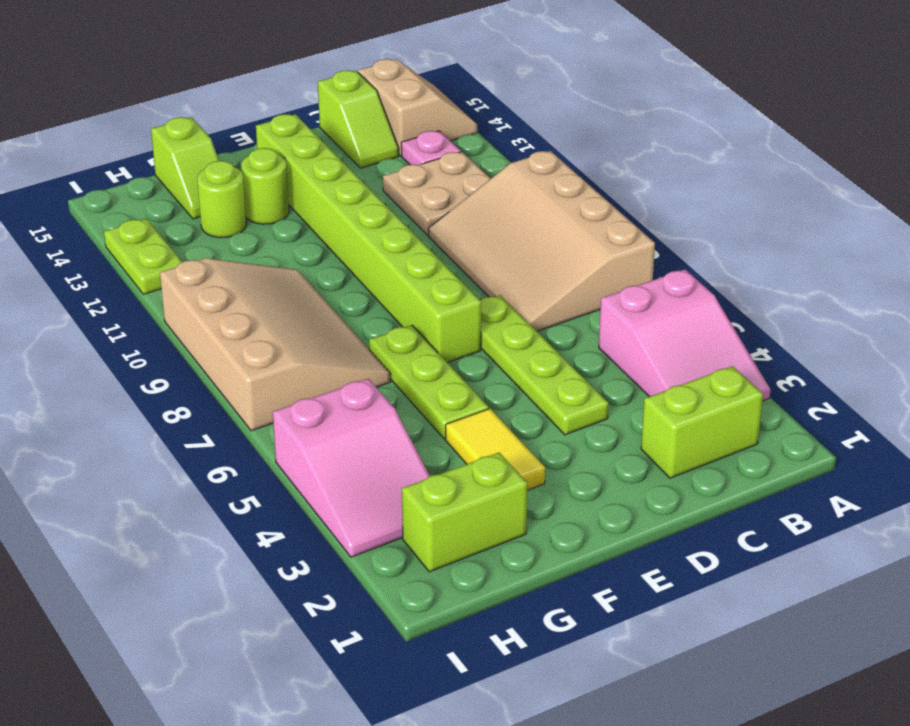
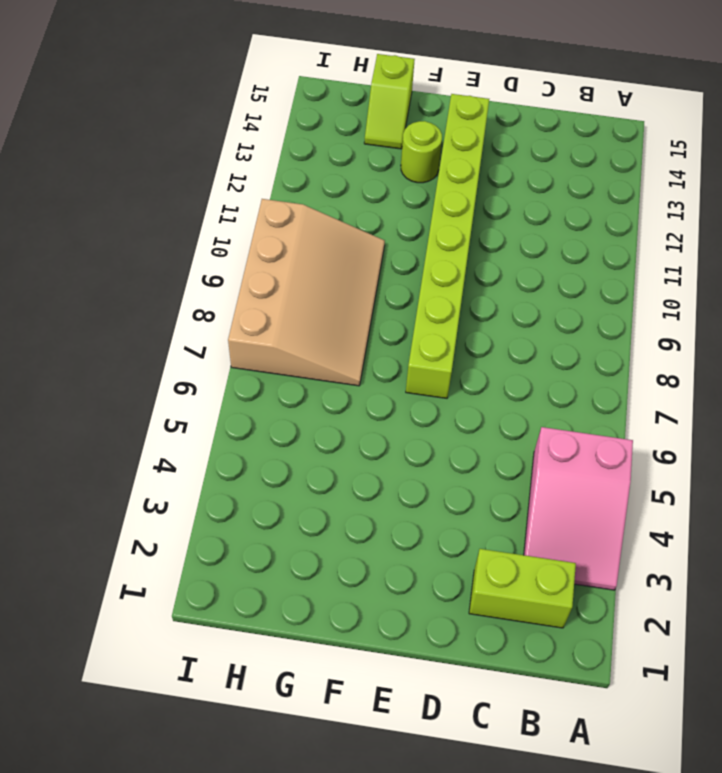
none -> tan 3x4 slope [429,151,655,331]
none -> tan 2x2 slope [358,59,477,156]
none -> tan 2x2 plate [383,152,491,235]

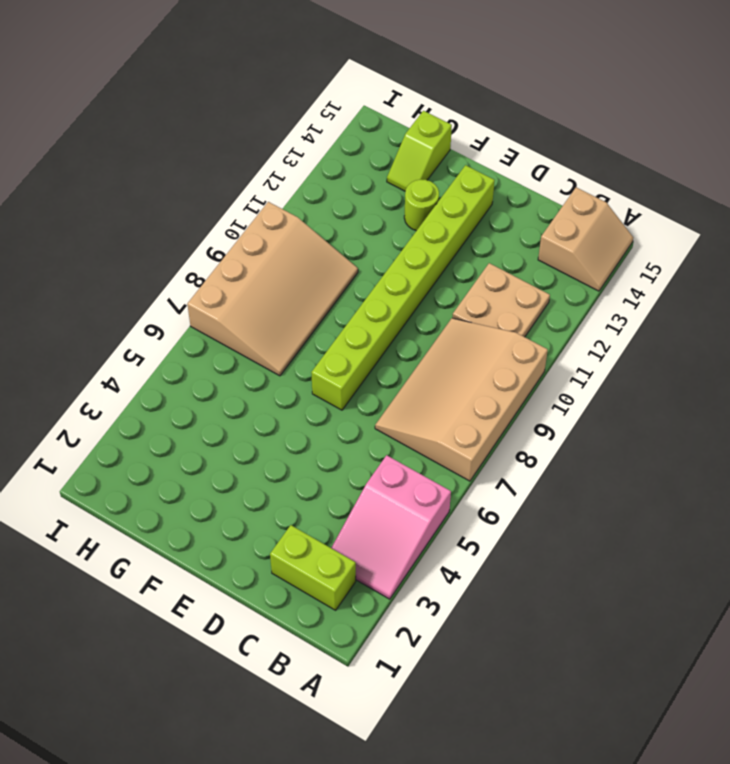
none -> pink 1x1 plate [401,131,461,165]
none -> lime 1x2 slope [318,70,399,168]
none -> lime 1x4 plate [480,295,609,435]

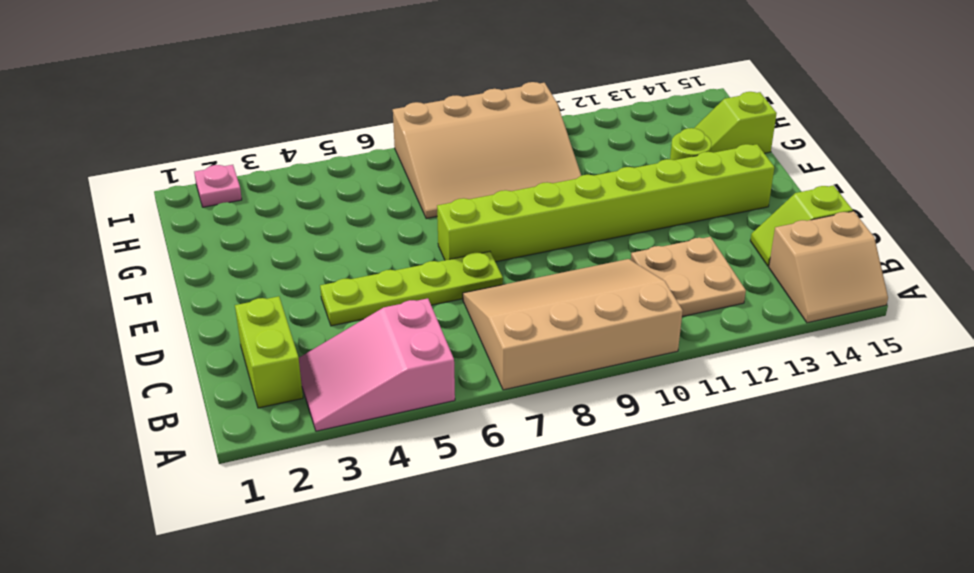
pink 1x1 plate [194,165,242,207] -> pink 1x1 plate moved to [401,131,461,165]
none -> yellow 1x2 tile [446,409,545,490]
none -> lime 1x3 plate [369,325,489,439]
none -> lime 1x2 brick [402,453,527,572]

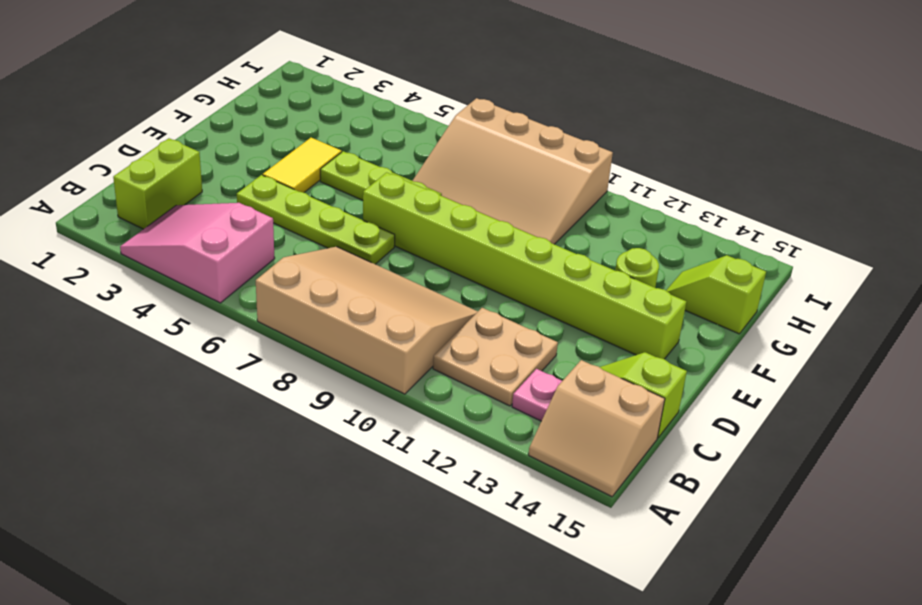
yellow 1x2 tile [263,138,342,193] -> yellow 1x2 tile turned to [446,409,545,490]
none -> lime 1x2 brick [402,453,527,572]
none -> lime 1x1 round brick [197,161,246,238]
none -> pink 2x3 slope [273,379,430,557]

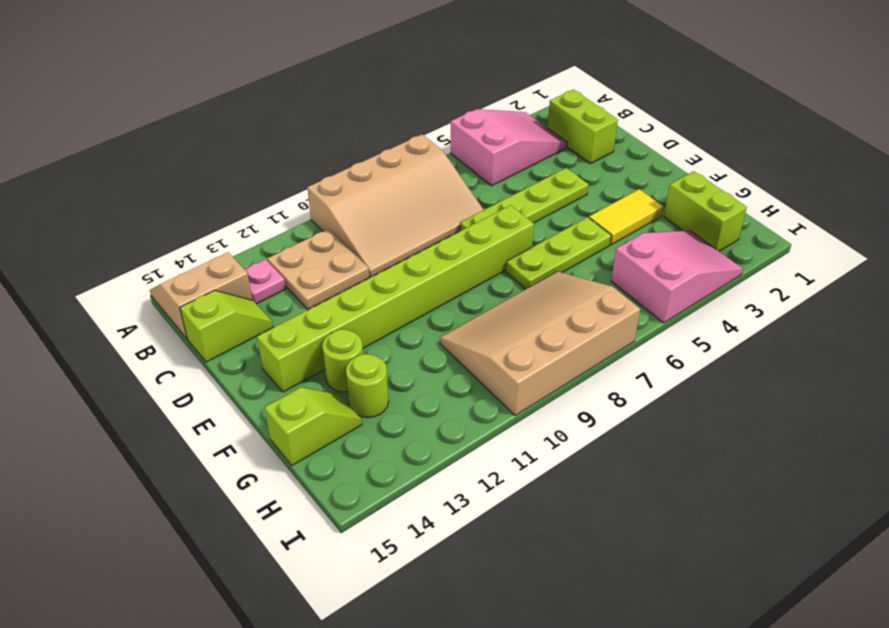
none -> lime 1x2 plate [104,219,182,294]

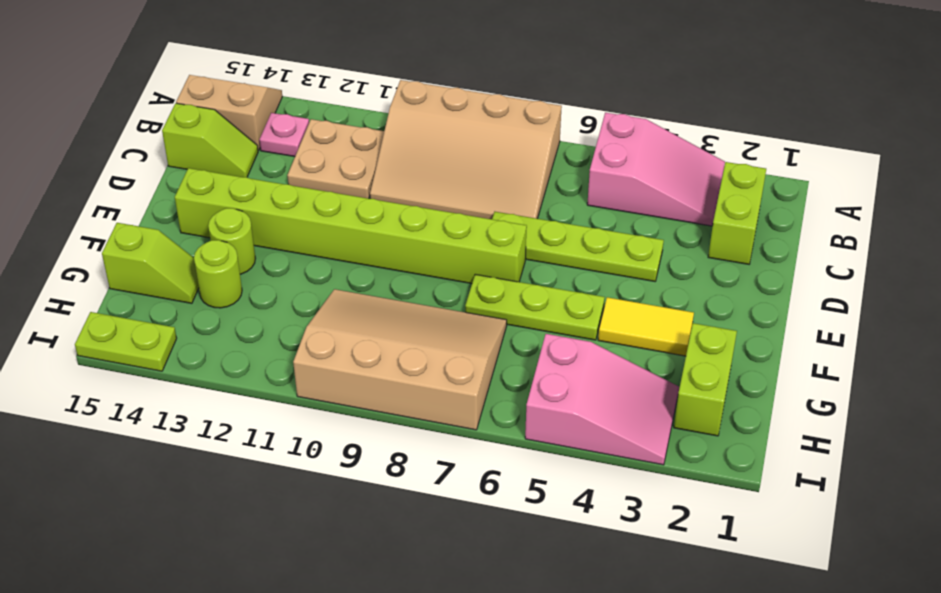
lime 1x2 plate [75,312,177,371] -> lime 1x2 plate moved to [104,219,182,294]

